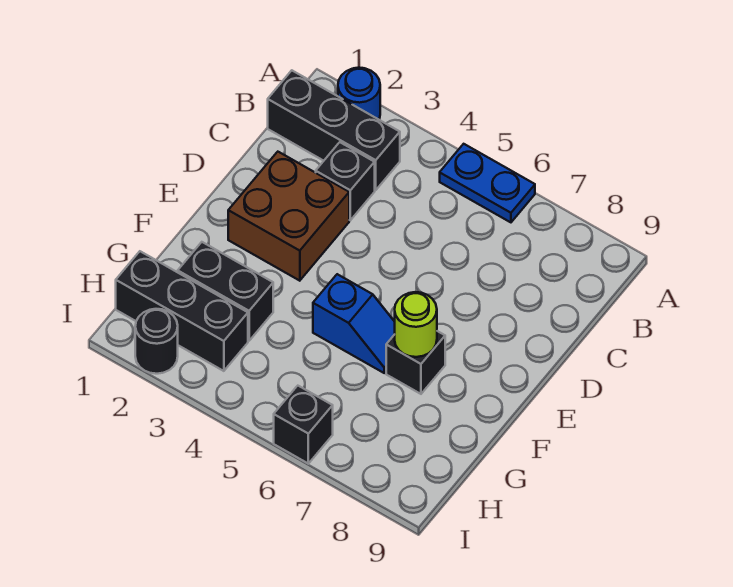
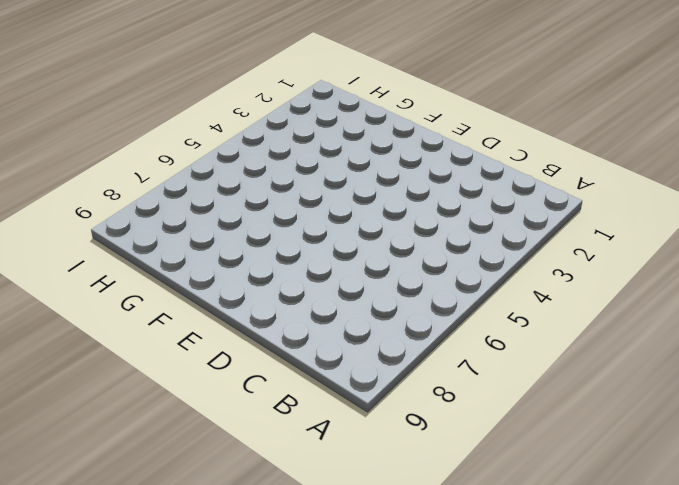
none -> blue 1x1 round brick [338,68,380,119]
none -> blue 1x2 plate [440,144,535,222]
none -> black 1x3 brick [268,70,400,190]

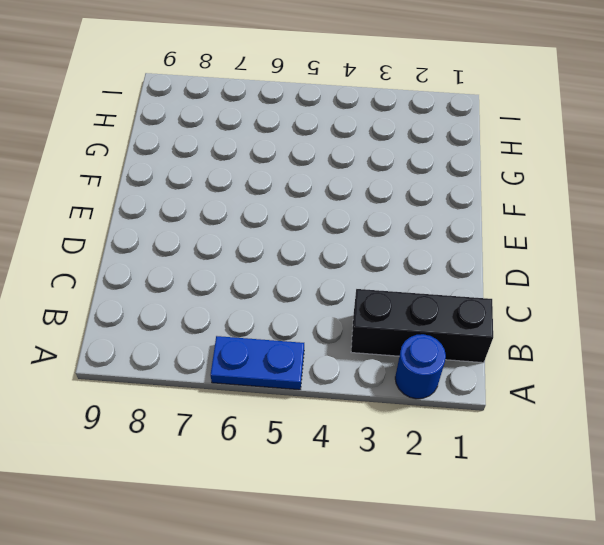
none -> black 1x1 brick [316,142,375,220]
none -> brown 2x2 brick [228,152,349,281]
none -> blue 1x2 slope [313,274,395,373]

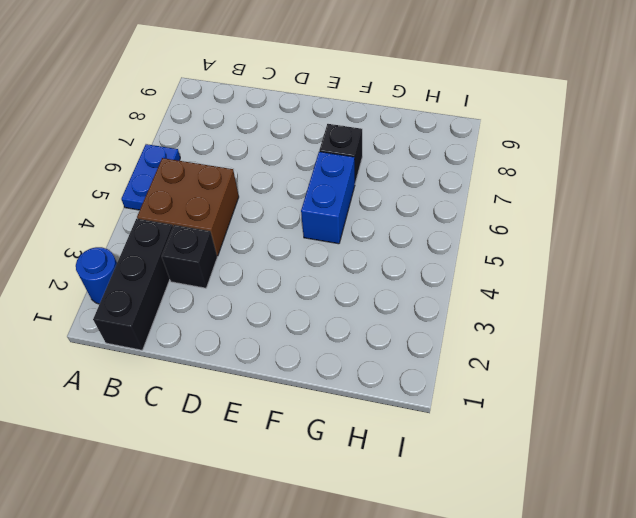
brown 2x2 brick [137,158,239,256] -> brown 2x2 brick moved to [228,152,349,281]
blue 1x2 brick [301,152,355,244] -> blue 1x2 slope [313,274,395,373]
none -> black 1x2 brick [178,242,273,341]
none -> black 1x3 brick [116,251,248,371]
none -> black 1x1 round brick [135,309,178,374]

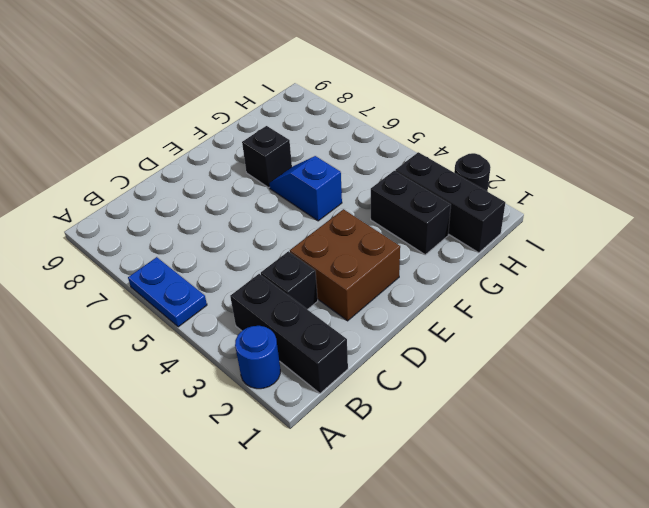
none -> black 1x1 brick [274,386,333,464]
none -> lime 1x1 round brick [395,292,437,357]

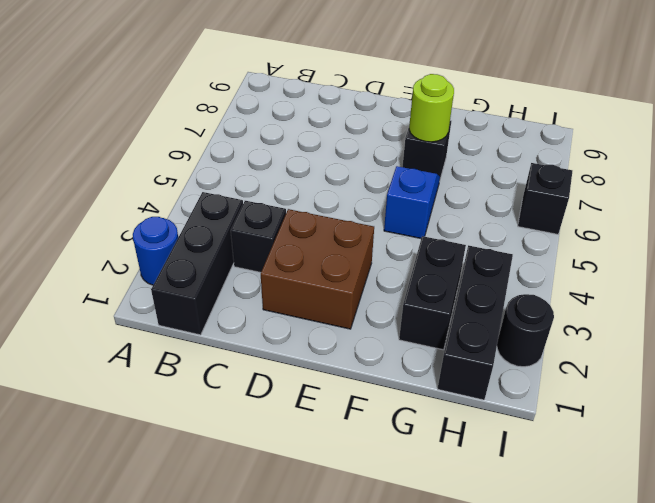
none -> blue 1x2 plate [440,144,535,222]

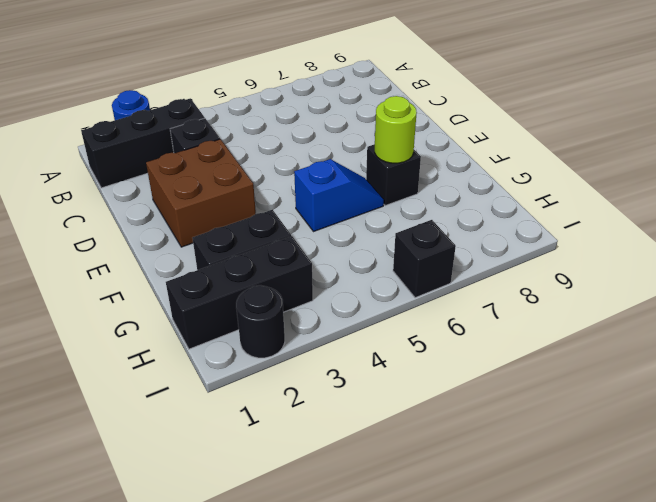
none -> blue 1x2 plate [440,144,535,222]

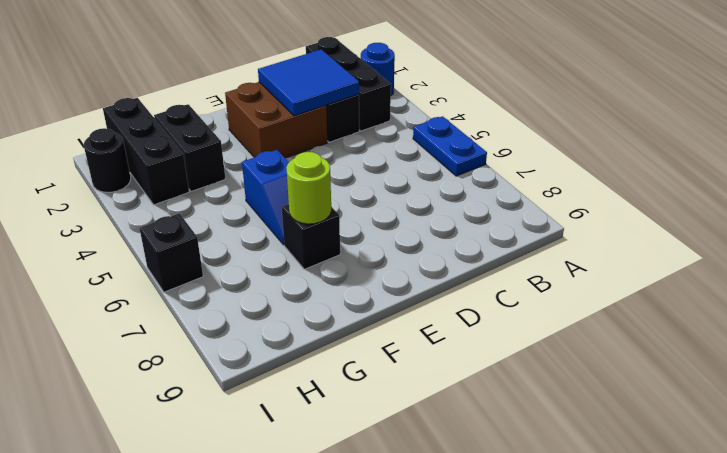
blue 2x2 tile [258,49,359,116] -> none

